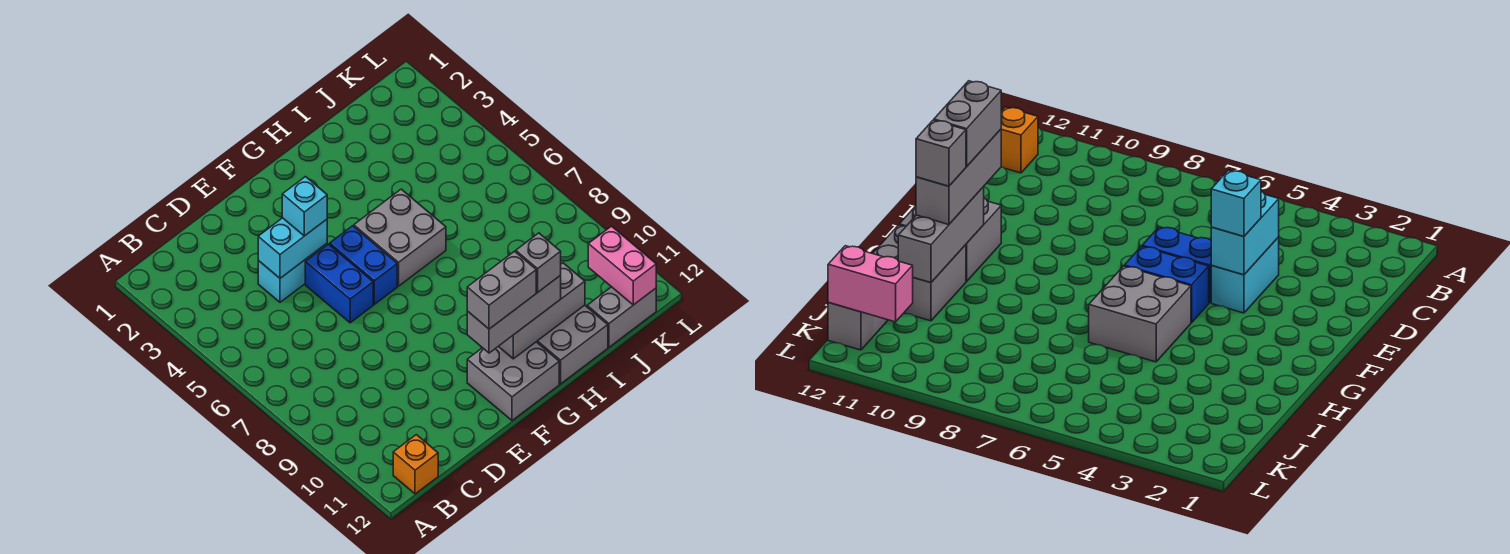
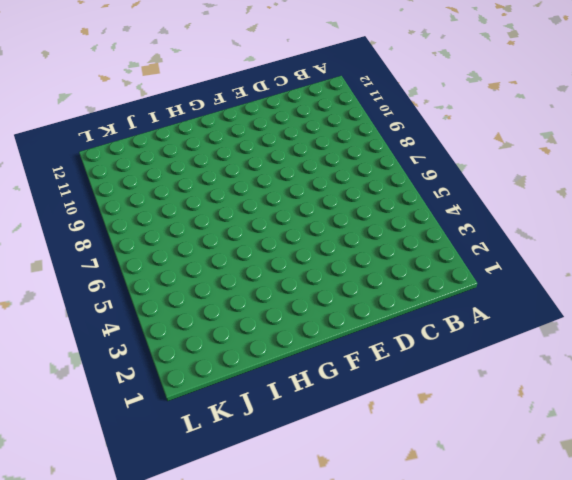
none -> orange 1x1 brick [393,435,438,494]
none -> cyan 1x2 brick [258,244,327,302]
none -> blue 1x2 brick [305,244,373,323]

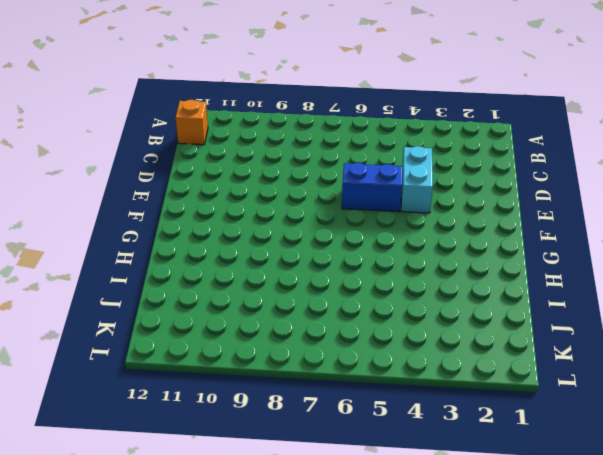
none -> blue 1x2 brick [330,226,397,304]
none -> grey 2x2 brick [467,342,559,421]
none -> grey 2x2 brick [354,189,446,286]

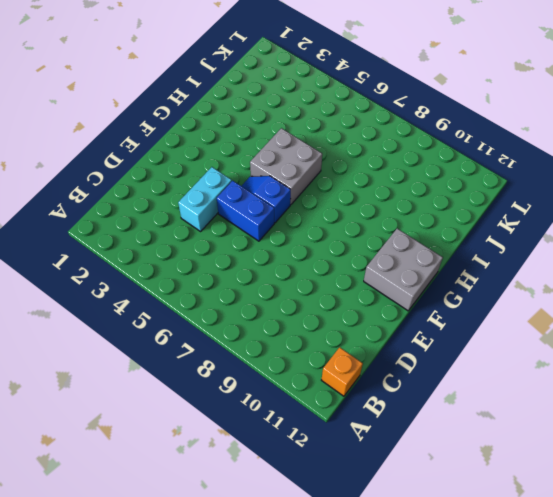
blue 1x2 slope [242,176,291,223] -> blue 1x2 brick [330,226,397,304]
none -> grey 2x2 brick [537,305,608,384]
none -> grey 1x2 brick [587,287,656,347]
none -> cyan 1x2 brick [258,218,327,278]

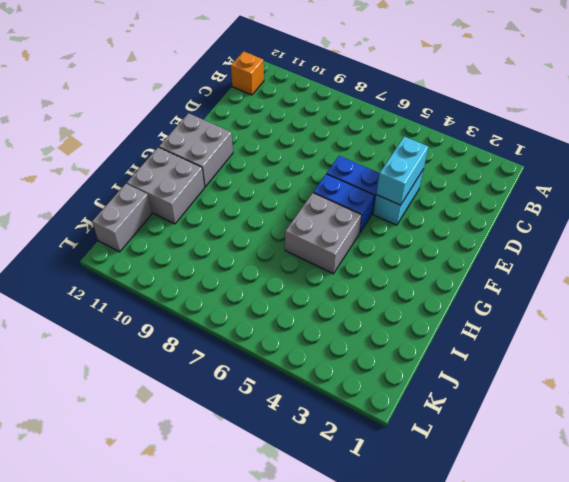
none -> grey 1x3 brick [499,263,585,359]
none -> pink 1x2 brick [588,226,656,305]
none -> cyan 1x1 brick [282,177,327,236]

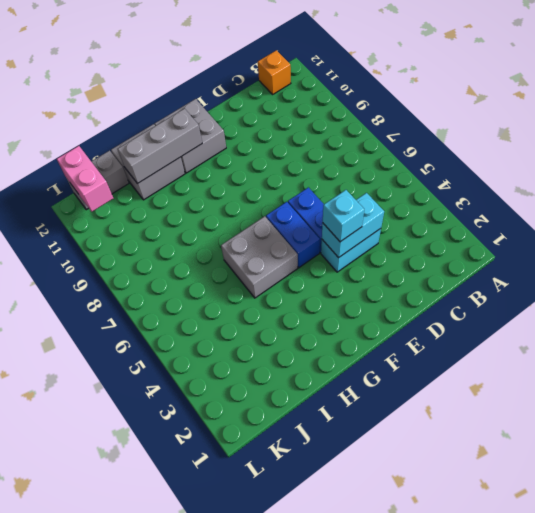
none -> grey 1x3 brick [467,275,561,353]
none -> grey 1x2 brick [467,251,536,329]
none -> grey 1x1 brick [516,233,561,292]

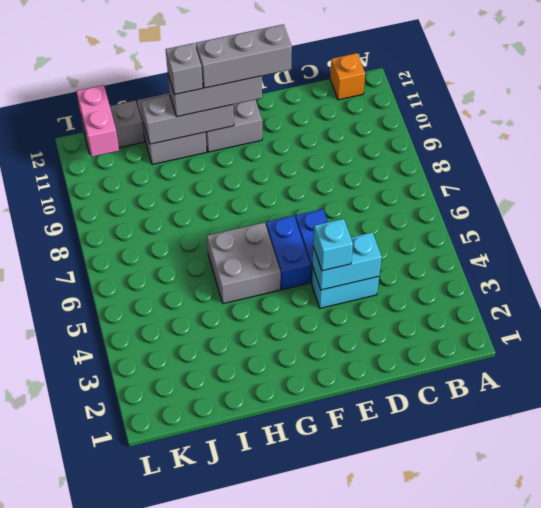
grey 1x3 brick [196,24,292,88] -> grey 1x2 brick [467,251,536,329]

